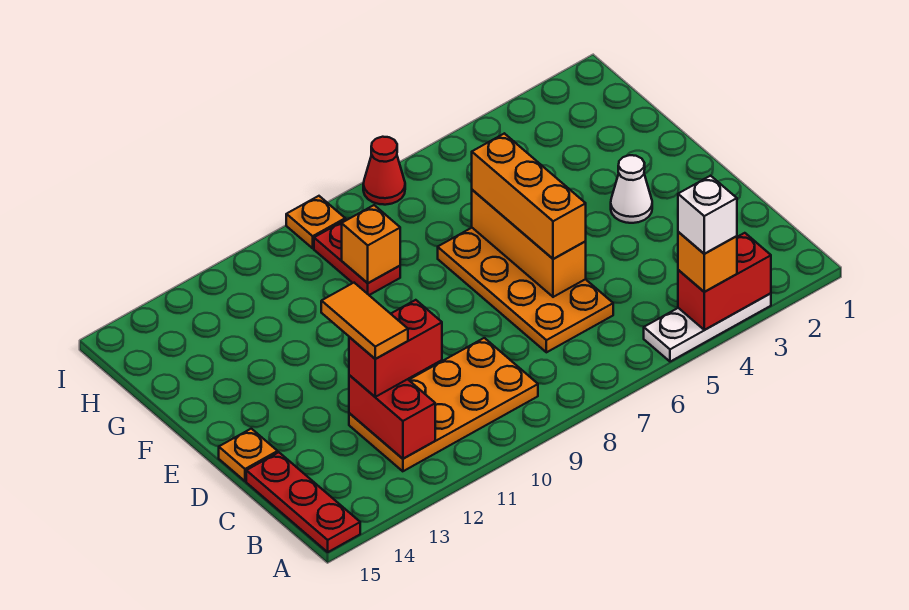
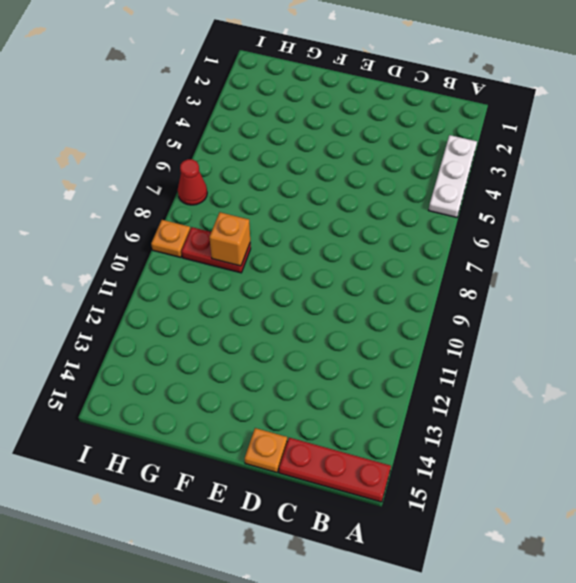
none -> orange 2x4 plate [349,338,538,471]
none -> orange 2x4 plate [438,228,613,352]
none -> white 1x1 cone [611,155,652,223]

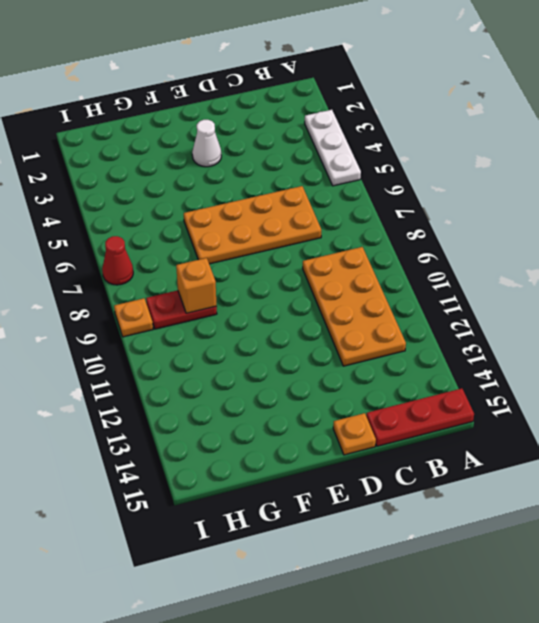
none -> red 1x2 brick [678,233,771,330]
none -> red 1x2 brick [349,375,435,459]
none -> orange 1x3 brick [472,190,586,297]

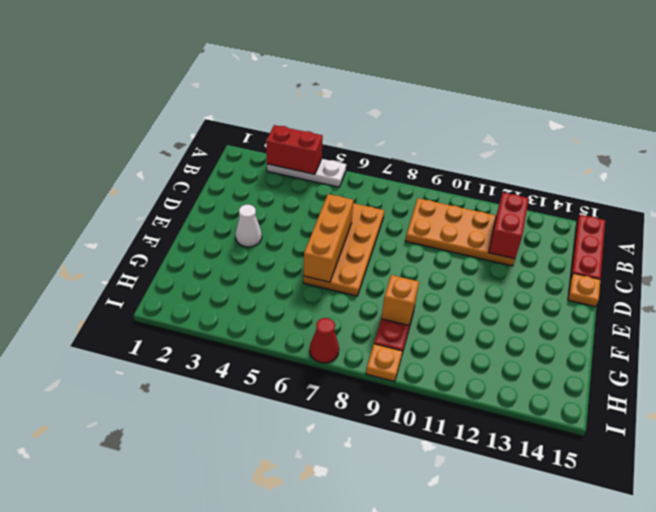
none -> orange 1x1 brick [678,232,737,292]
none -> red 1x2 brick [349,300,442,397]
none -> orange 1x3 brick [472,133,586,259]

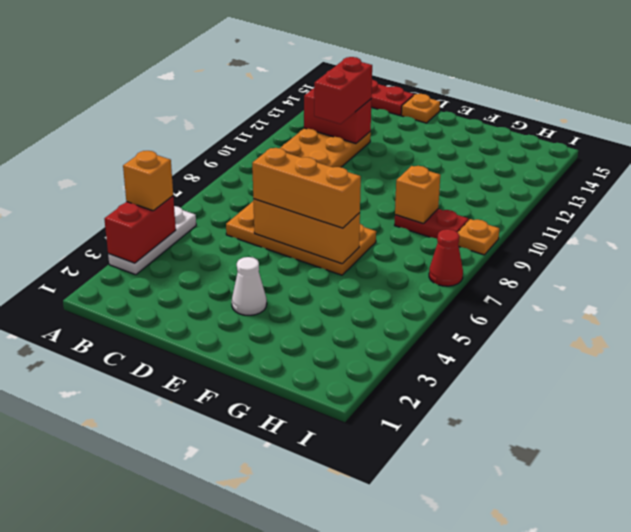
none -> white 1x1 brick [678,176,737,254]
none -> orange 1x2 tile [321,283,408,359]

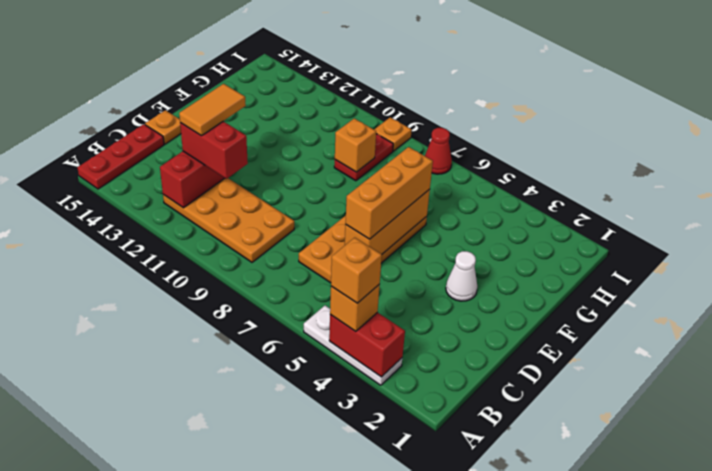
orange 1x1 brick [331,238,382,303] -> white 1x1 brick [678,176,737,254]

